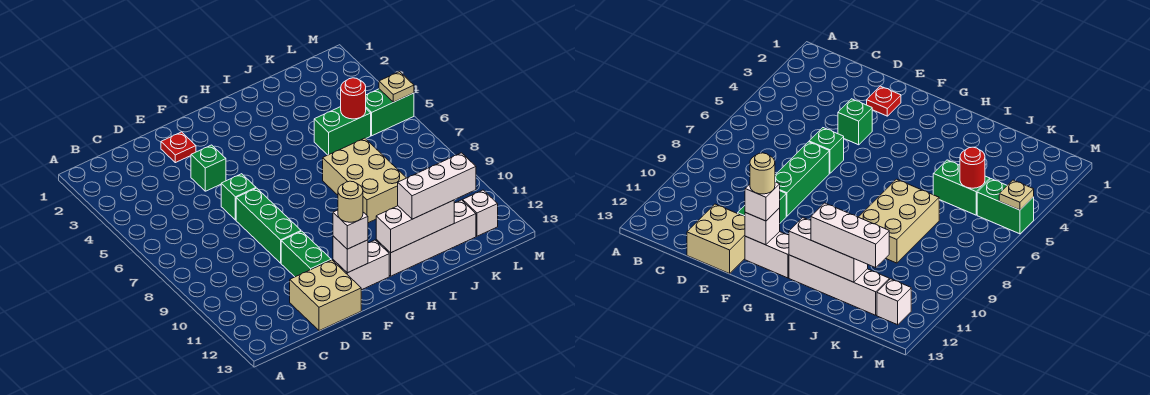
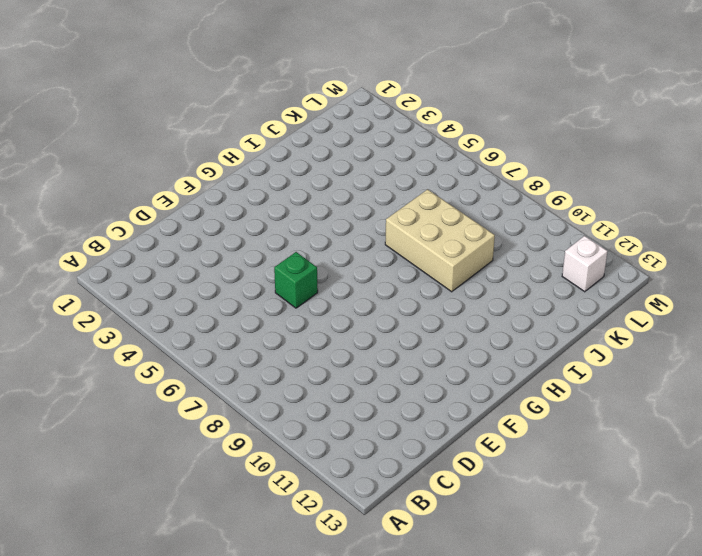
none -> tan 2x2 brick [290,260,361,331]
none -> red 1x1 plate [161,132,196,163]
none -> green 1x1 brick [191,145,226,191]

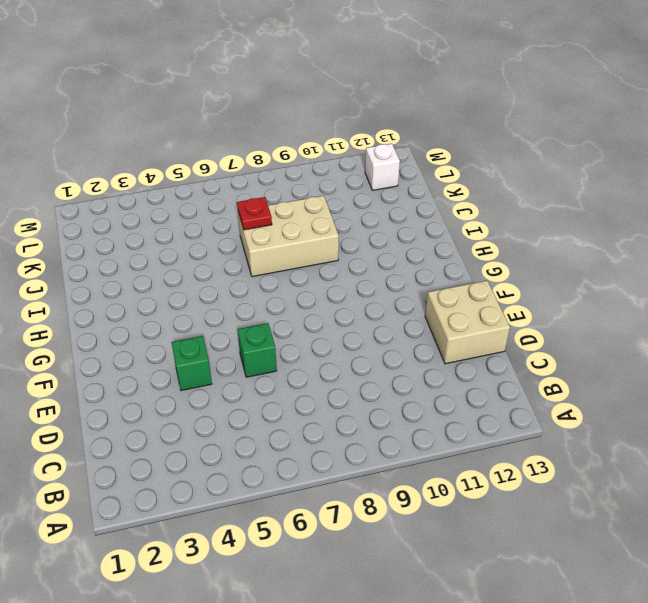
red 1x1 plate [237,197,272,230] -> red 1x1 plate moved to [161,132,196,163]
none -> green 1x3 brick [236,188,301,263]
none -> green 1x2 brick [281,231,331,277]
none -> white 1x2 brick [333,240,389,290]

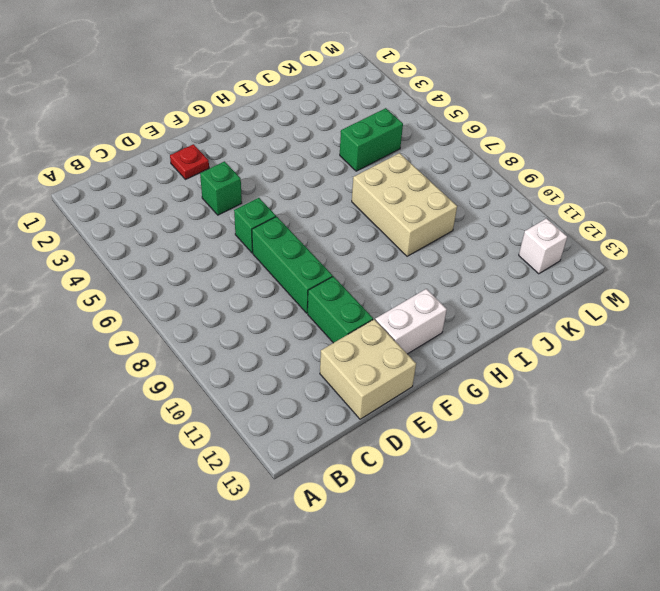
none -> white 1x4 brick [376,200,476,276]
none -> green 1x2 brick [366,89,414,136]
none -> white 1x1 brick [333,236,368,273]

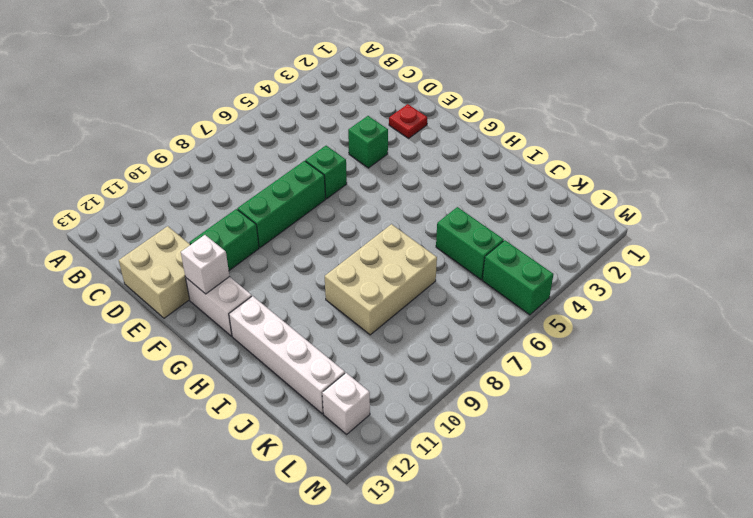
none -> white 1x3 brick [376,200,454,253]
none -> red 1x1 round brick [341,78,366,119]
none -> tan 1x1 plate [379,72,414,102]

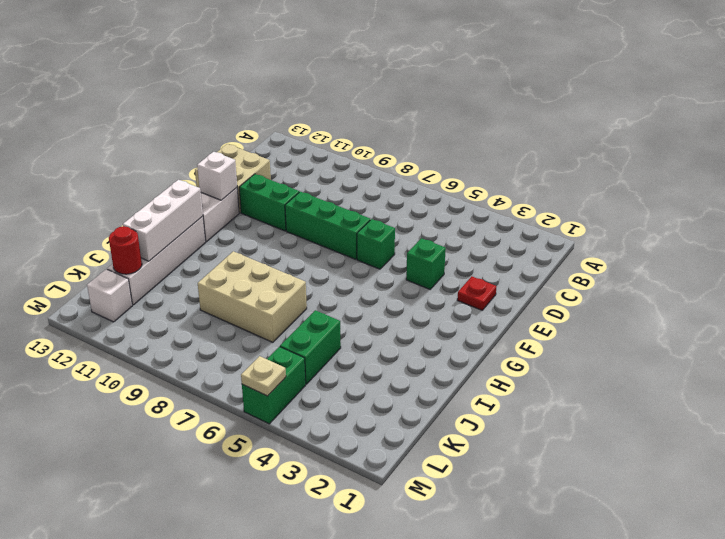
red 1x1 round brick [109,226,142,274] -> red 1x1 round brick moved to [341,78,366,119]
none -> white 1x1 brick [333,210,368,249]
none -> white 1x3 brick [398,153,476,219]
none -> tan 1x1 round brick [338,181,363,222]

